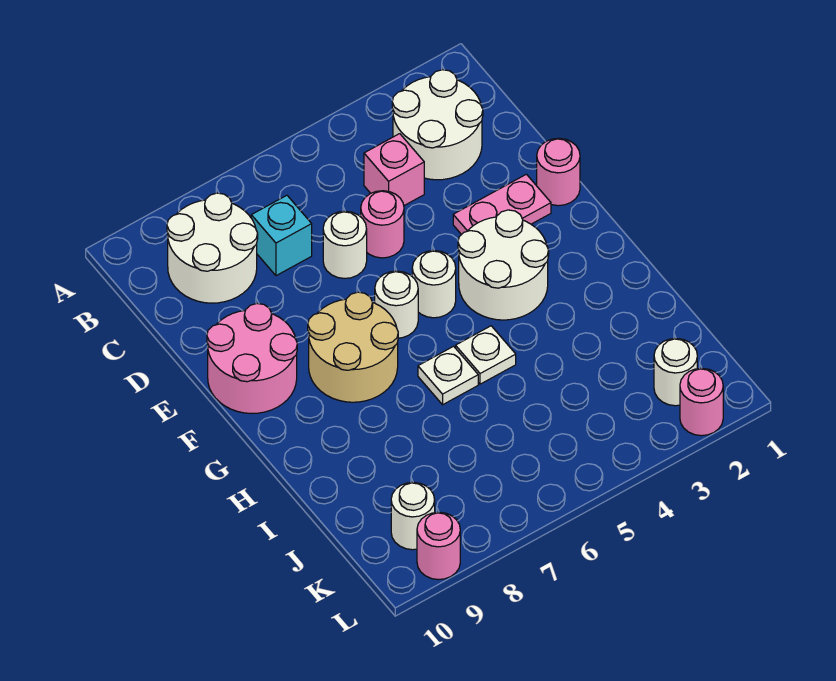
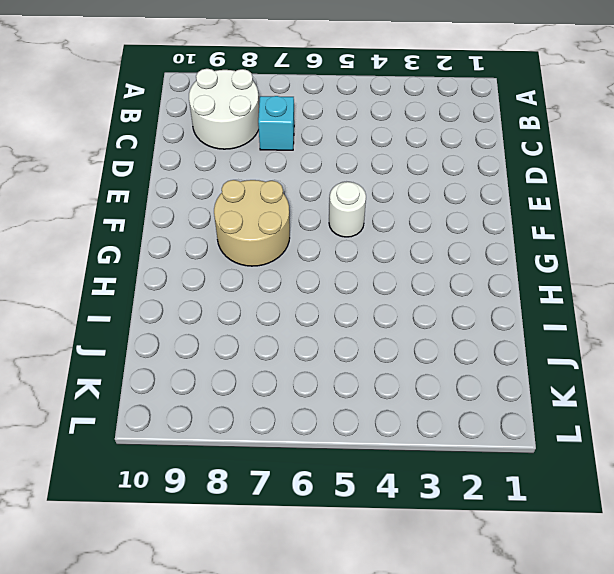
none -> white 2x2 round brick [392,70,483,180]
none -> pink 1x1 brick [364,134,424,206]
none -> pink 1x1 round brick [361,191,404,258]

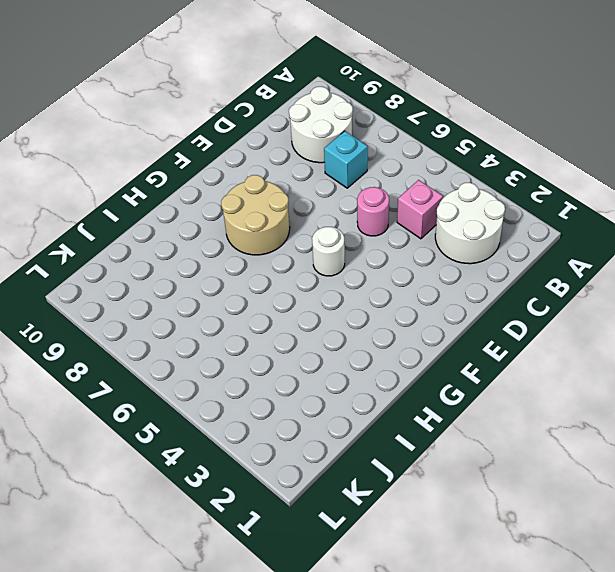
none -> white 1x1 round brick [323,211,367,278]
none -> pink 1x1 round brick [537,138,580,206]
none -> pink 1x2 plate [453,174,551,235]

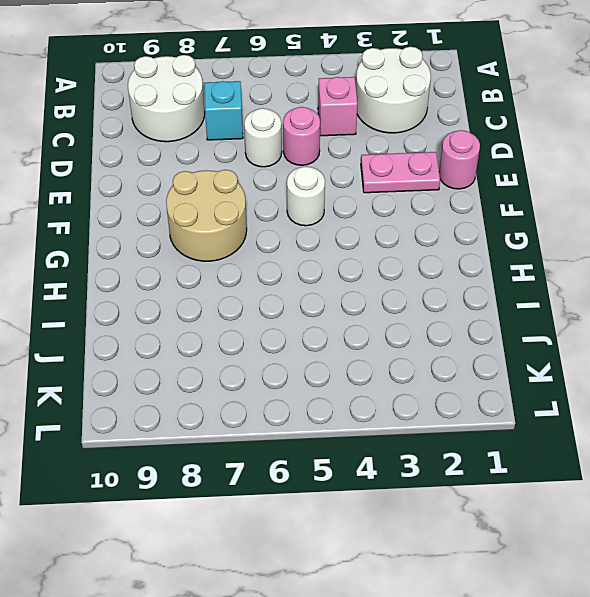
none -> pink 2x2 round brick [207,304,297,414]
none -> white 2x2 round brick [458,210,549,320]
none -> white 1x1 round brick [375,271,418,338]

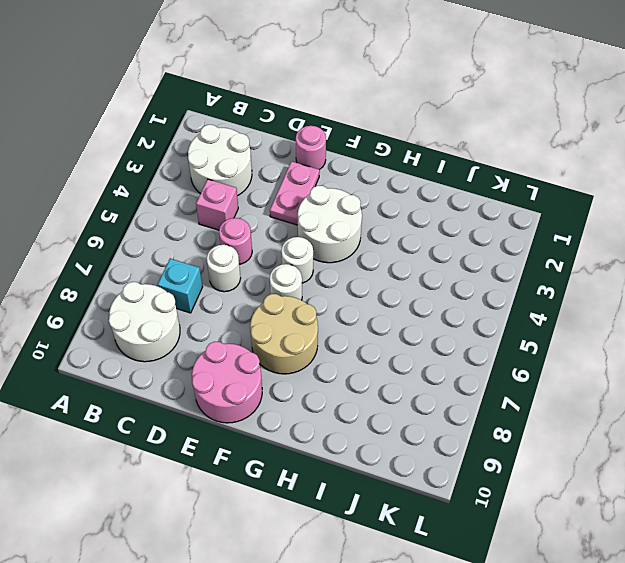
none -> white 1x1 plate [456,326,516,384]
none -> white 1x1 plate [418,346,478,405]
none -> white 1x1 round brick [654,338,697,406]

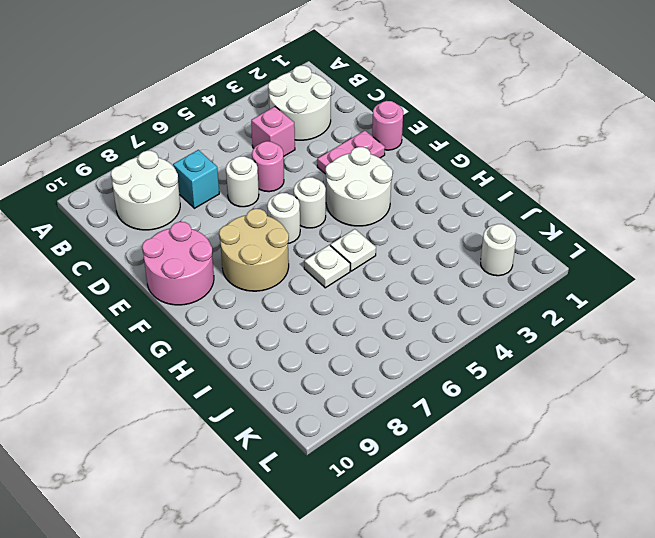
none -> white 1x1 round brick [391,482,435,550]
none -> pink 1x1 round brick [680,368,723,436]
none -> pink 1x1 round brick [417,512,460,580]

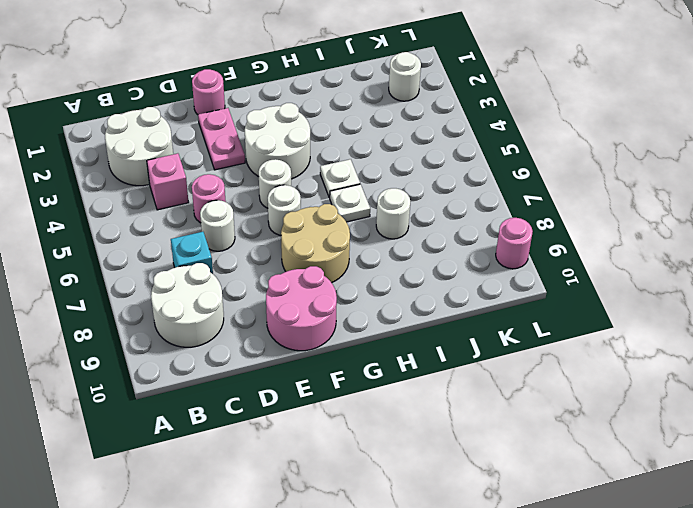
white 1x1 round brick [376,188,410,239] -> white 1x1 round brick moved to [391,482,435,550]
none -> pink 1x1 round brick [680,368,723,436]

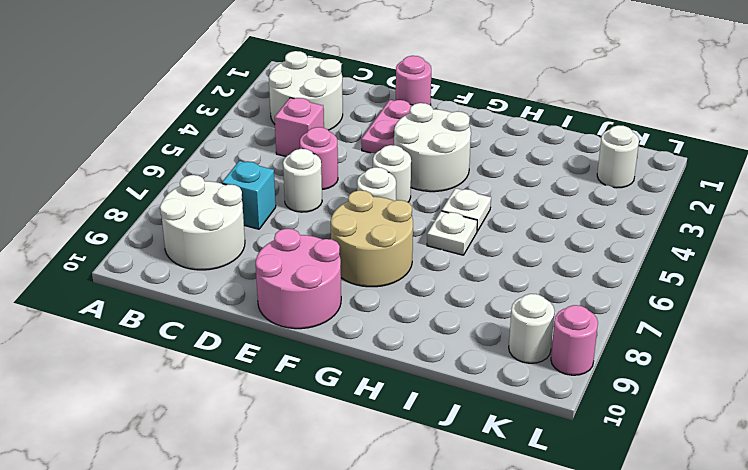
none -> pink 1x1 round brick [680,368,723,436]

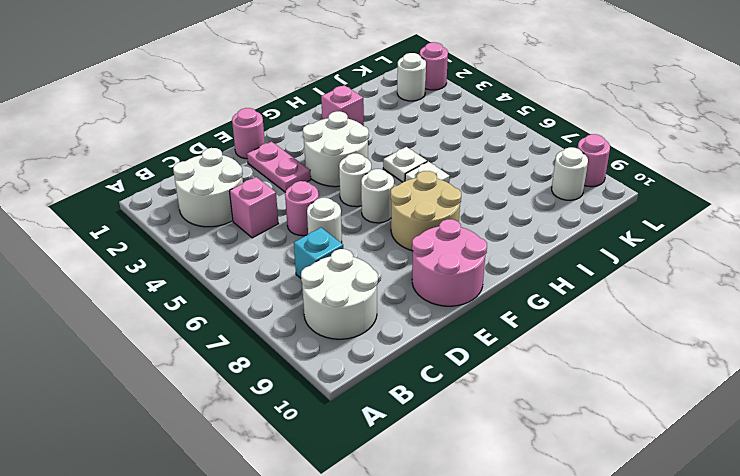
pink 1x1 brick [321,85,364,126] -> none

